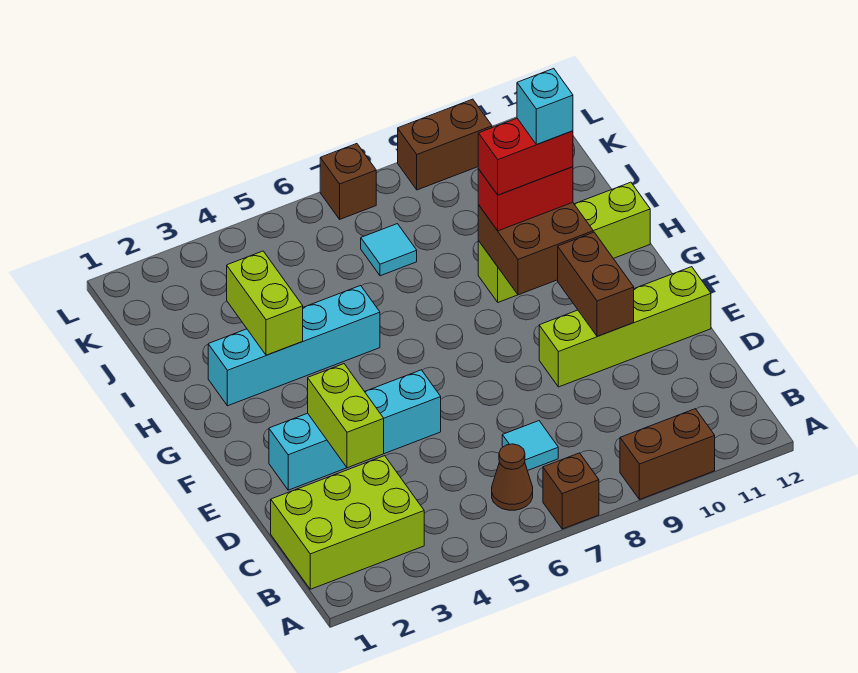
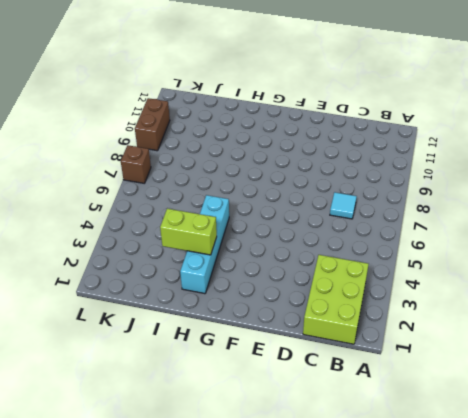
none -> brown 1x1 brick [543,453,599,529]
none -> brown 1x2 brick [620,409,715,499]
none -> brown 1x1 cone [492,444,533,510]

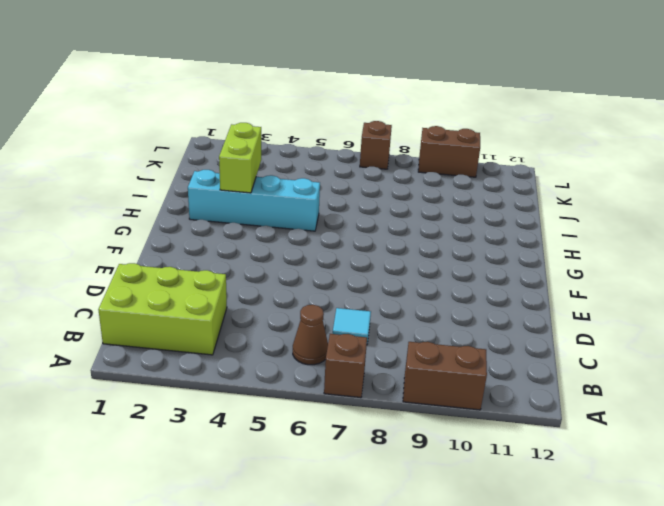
none -> cyan 1x4 brick [269,370,441,490]
none -> lime 1x4 brick [539,267,711,387]
none -> lime 1x4 brick [478,182,650,302]

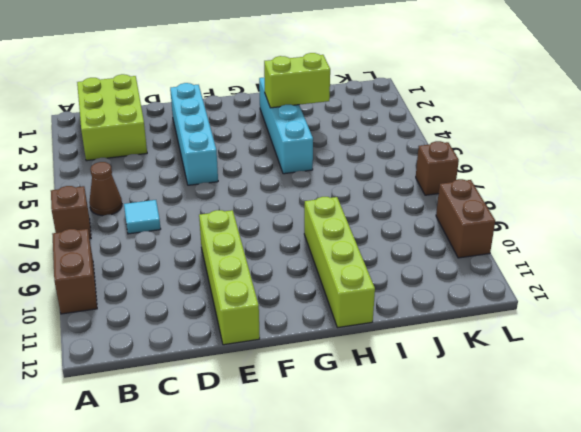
none -> cyan 1x1 tile [361,224,417,276]
none -> lime 1x2 brick [308,364,384,468]
none -> brown 1x2 brick [558,232,634,336]

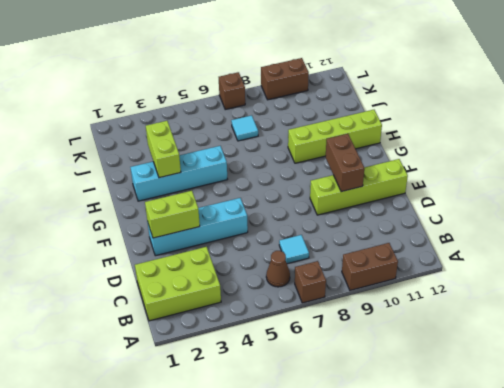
lime 1x2 brick [145,191,200,238] -> lime 1x2 brick turned to [308,364,384,468]
none -> brown 2x2 brick [478,202,593,295]
none -> red 1x2 brick [478,167,573,231]
none -> red 1x2 brick [478,118,573,195]

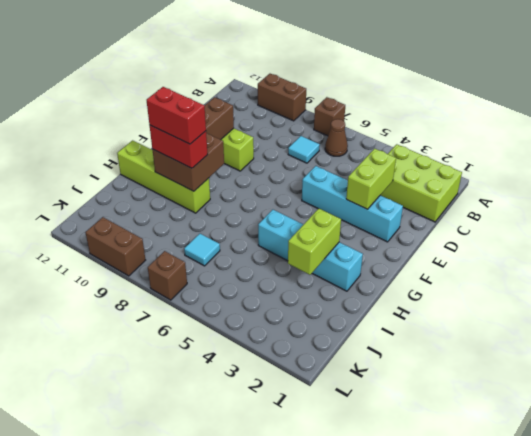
none -> cyan 1x1 brick [517,68,573,144]

